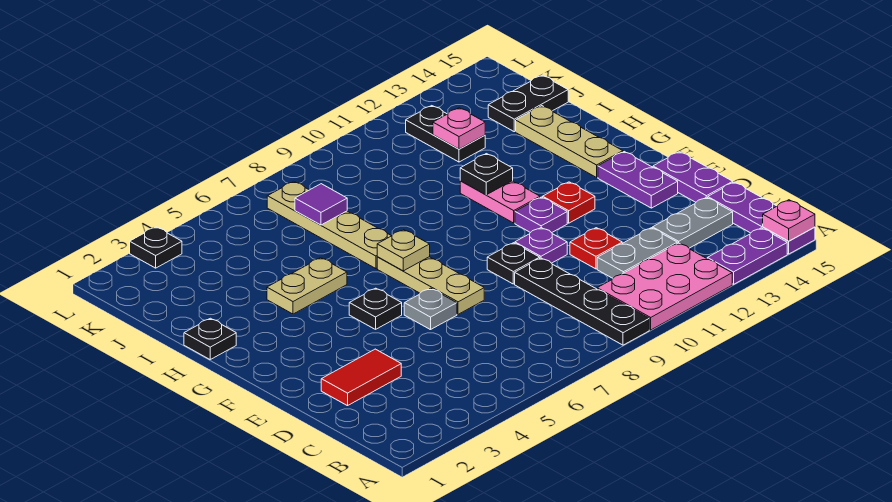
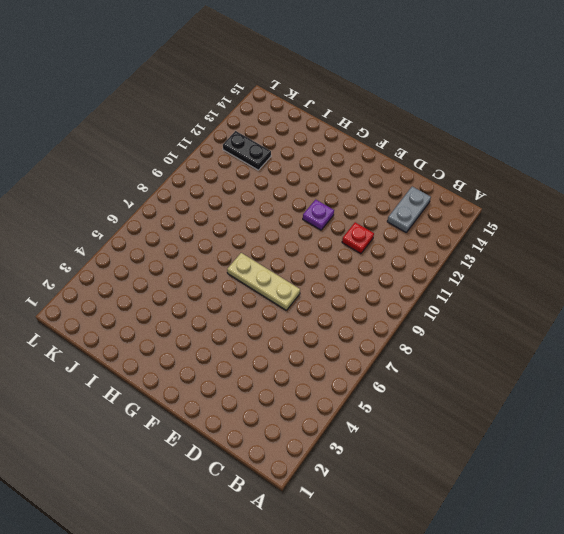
none -> black 1x4 plate [515,258,649,345]
none -> pink 2x3 plate [597,243,732,330]
none -> purple 1x2 plate [707,228,787,284]
none -> purple 1x3 plate [708,182,815,254]

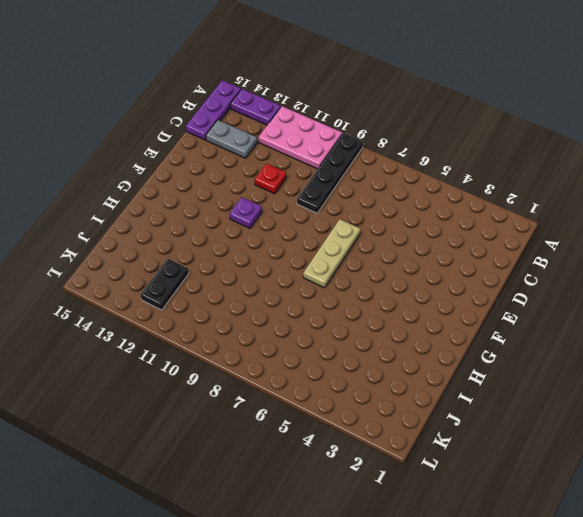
none -> grey 1x2 plate [597,228,677,278]
none -> red 1x2 tile [321,349,401,406]
none -> purple 1x2 plate [653,152,733,202]
none -> grey 1x1 plate [404,288,457,330]

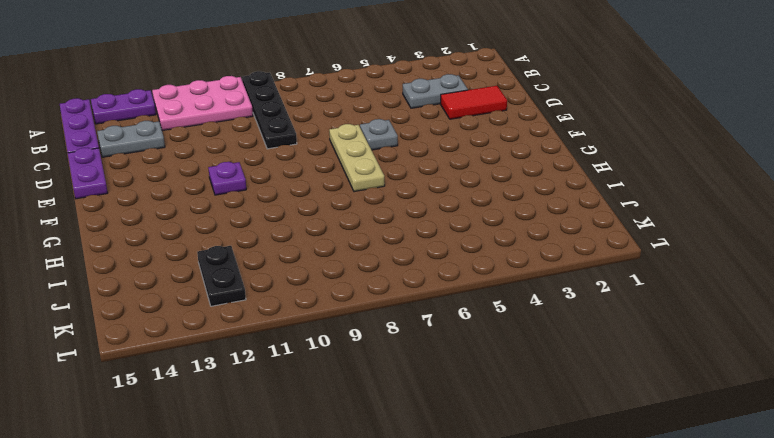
grey 1x2 plate [403,74,468,108] -> grey 1x2 plate moved to [597,228,677,278]
none -> red 1x1 plate [570,228,622,269]
none -> black 1x1 plate [487,243,540,284]
none -> purple 1x1 plate [515,228,567,263]
none -> purple 1x2 plate [598,152,678,208]

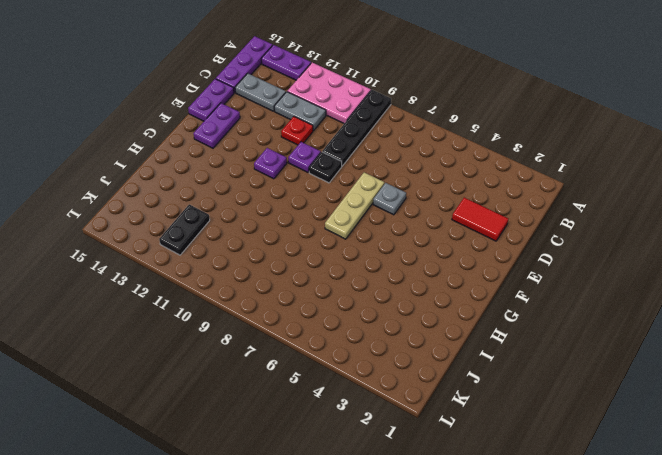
none -> black 1x1 plate [349,288,402,329]
none -> red 1x1 plate [543,182,595,223]
none -> pink 1x2 plate [460,181,540,223]
none -> tan 1x3 plate [516,106,623,177]

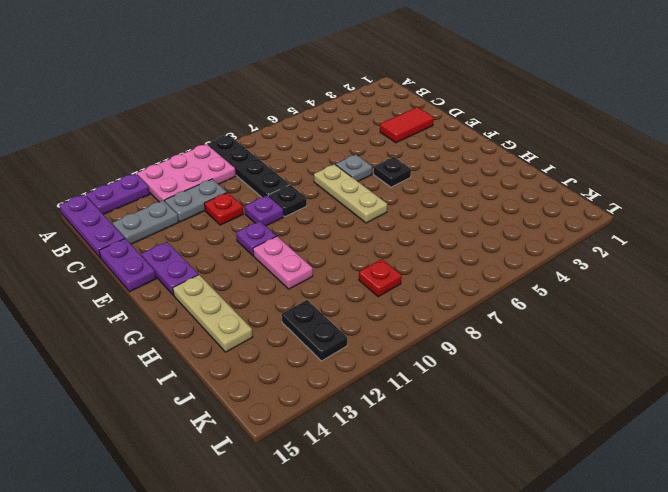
red 1x1 plate [359,259,402,297] -> red 1x1 plate moved to [543,182,595,223]
none -> black 1x1 plate [184,318,236,359]
none -> tan 1x2 plate [267,258,347,314]
none -> tan 1x4 plate [267,181,391,269]
none -> black 1x2 plate [488,75,568,132]

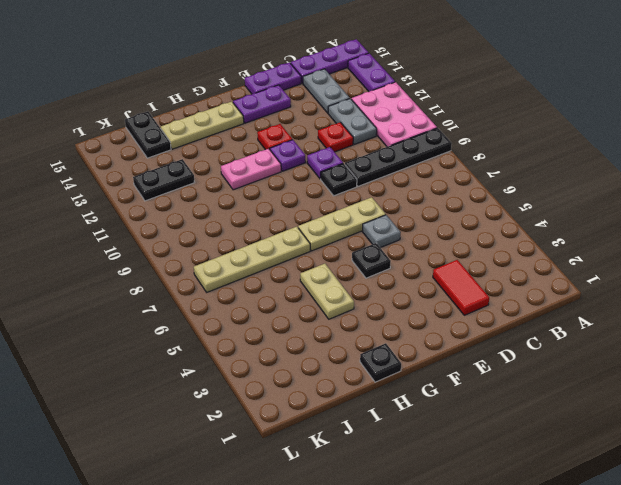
none -> black 1x1 plate [130,227,182,268]
none -> pink 1x1 plate [763,200,815,241]
none -> tan 1x1 plate [377,230,430,271]
none -> black 1x1 plate [460,154,513,195]

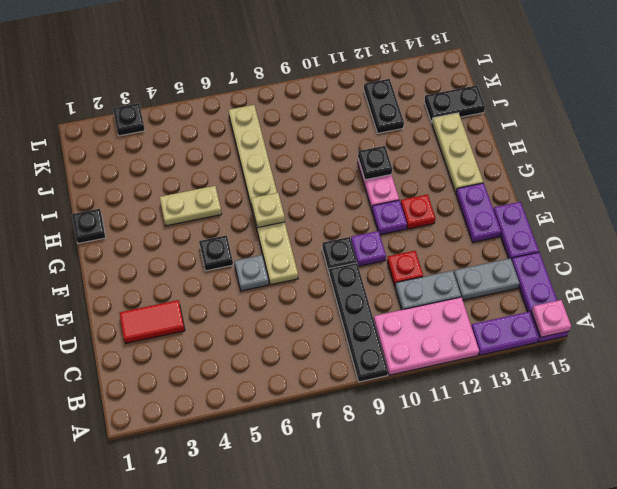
none -> purple 1x1 tile [295,184,347,225]
none -> pink 1x1 plate [433,108,485,149]

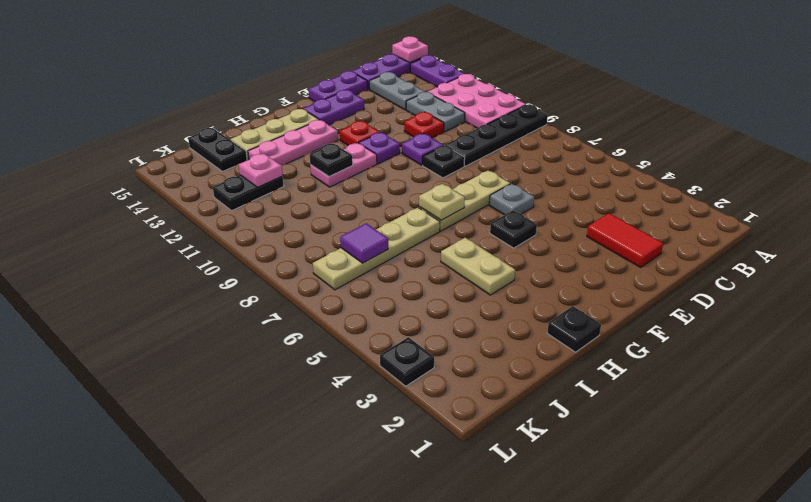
pink 1x3 plate [248,120,338,165] -> none

